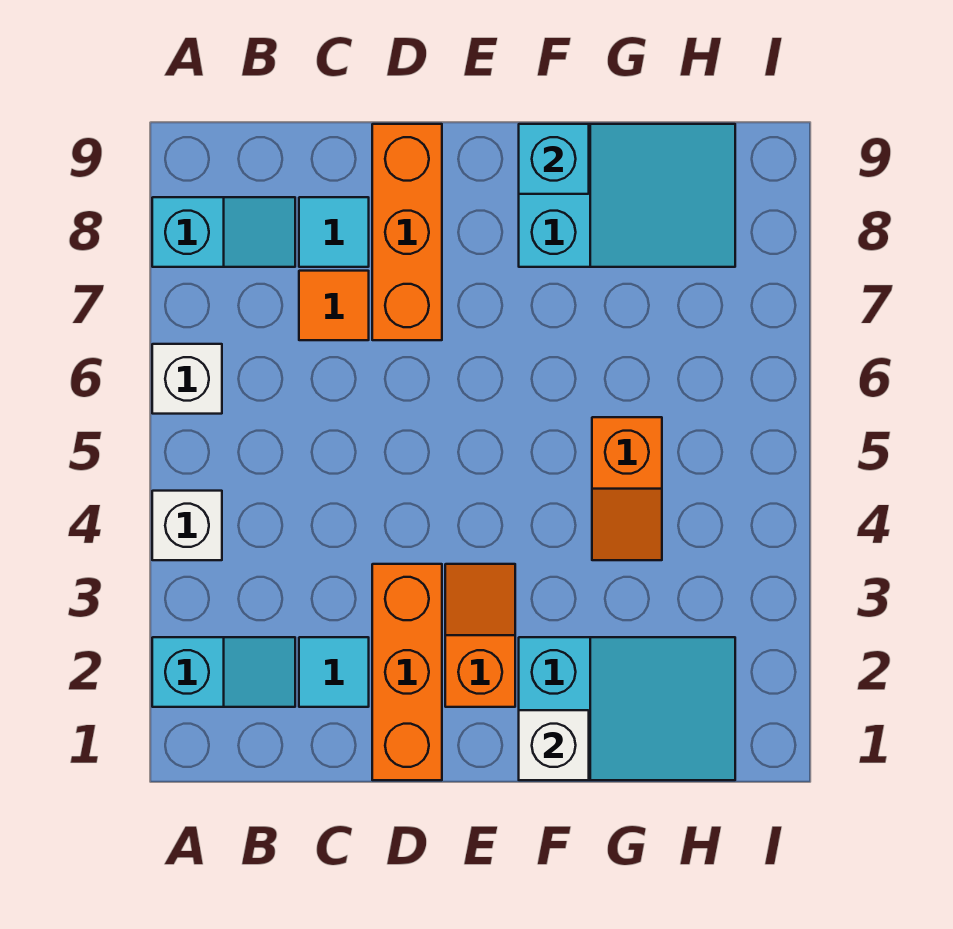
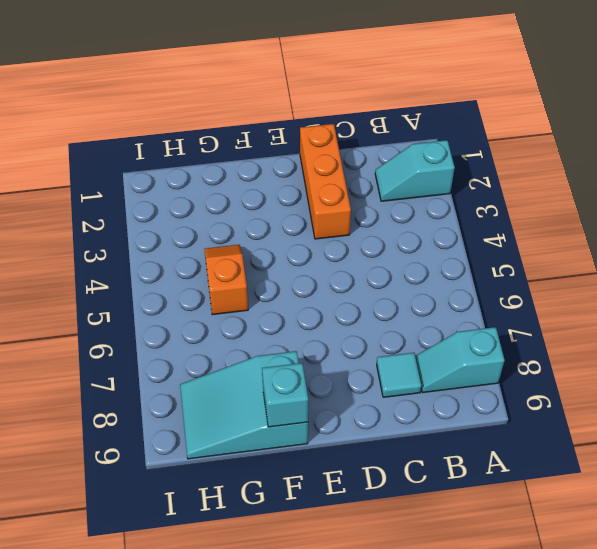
none -> white 1x1 brick [152,491,222,560]
none -> white 1x1 brick [152,344,222,414]
none -> cyan 1x1 tile [299,637,369,707]

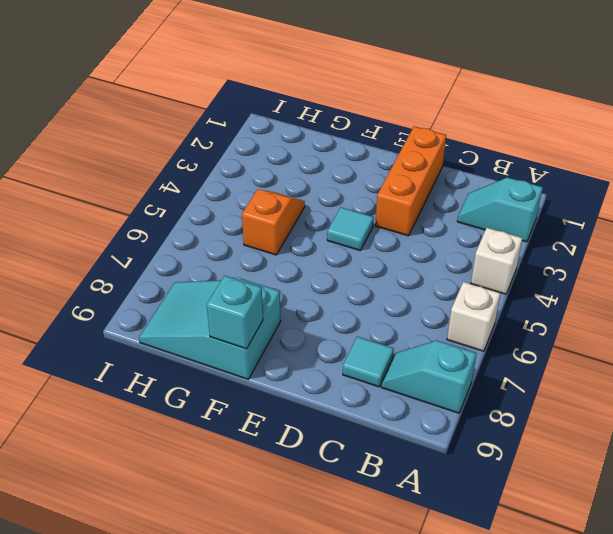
cyan 1x1 tile [327,207,374,251] -> cyan 1x1 tile moved to [299,637,369,707]
none -> orange 1x1 tile [299,271,369,340]
none -> orange 1x3 brick [372,124,442,340]
none -> orange 1x2 slope [445,564,515,707]

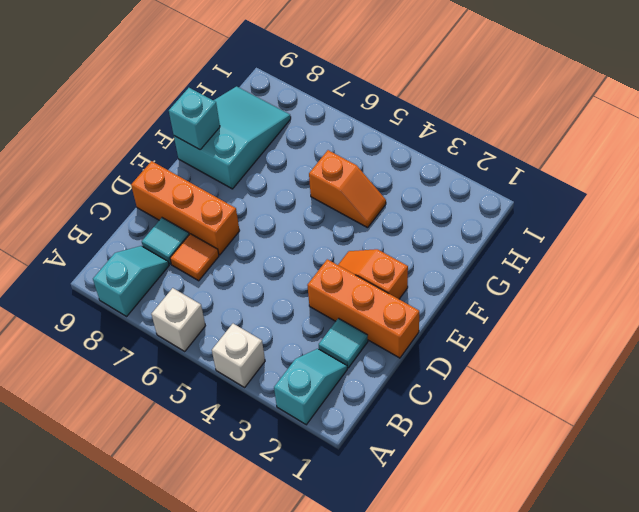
none -> cyan 2x3 slope [519,637,735,780]
none -> white 1x1 brick [519,710,589,780]

